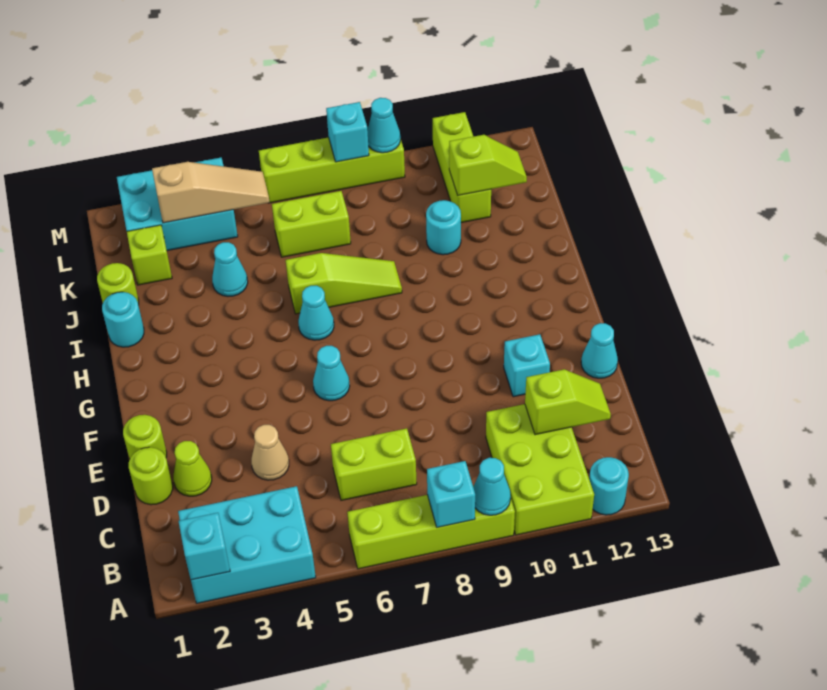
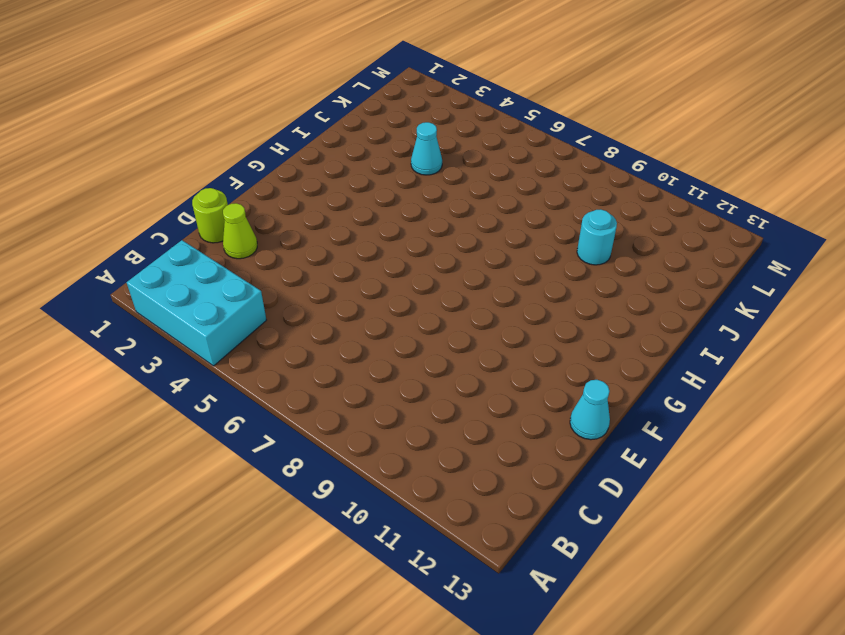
none -> lime 1x4 brick [347,485,515,569]
none -> lime 2x3 brick [486,404,594,535]
none -> cyan 1x1 round brick [589,457,629,515]
none -> lime 1x2 brick [331,428,417,500]

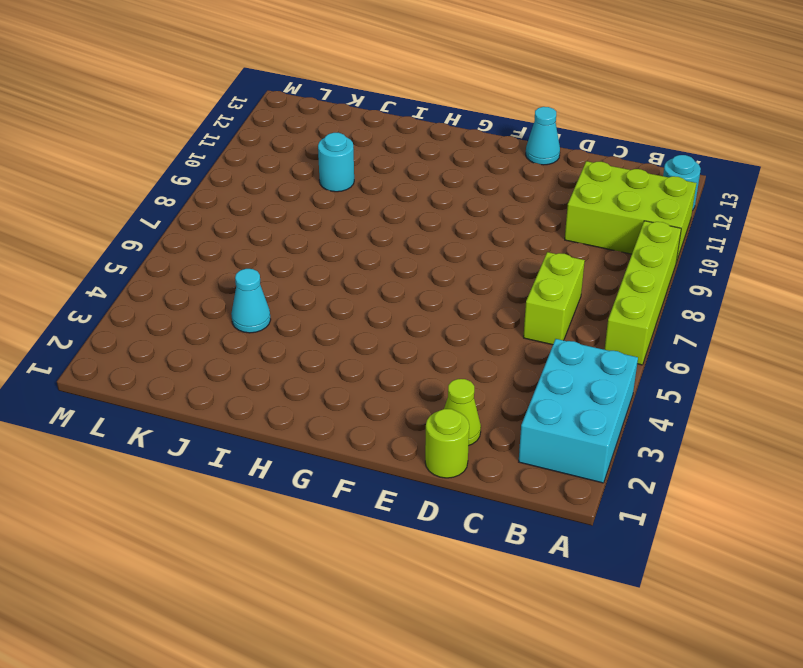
none -> tan 1x1 cone [251,425,289,480]
none -> lime 1x1 round brick [123,415,167,459]
none -> cyan 1x1 brick [504,334,550,397]
none -> cyan 1x1 cone [313,346,350,401]

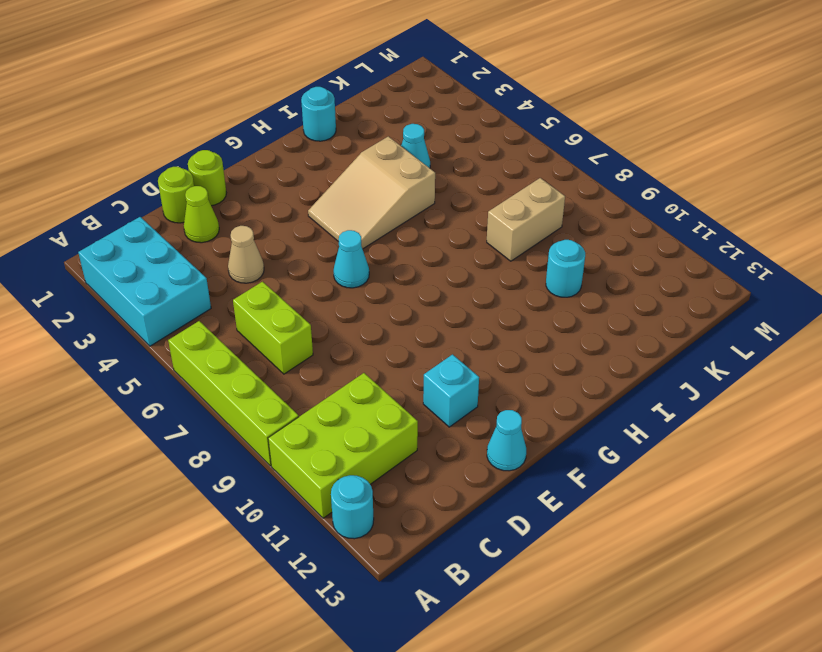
tan 2x3 slope [308,136,435,249] -> none
tan 1x2 brick [487,178,565,261] -> none
none -> cyan 1x1 cone [298,286,334,340]
none -> lime 1x3 slope [286,253,402,314]
none -> lime 1x1 round brick [97,263,139,305]
none -> lime 1x1 brick [127,225,172,285]

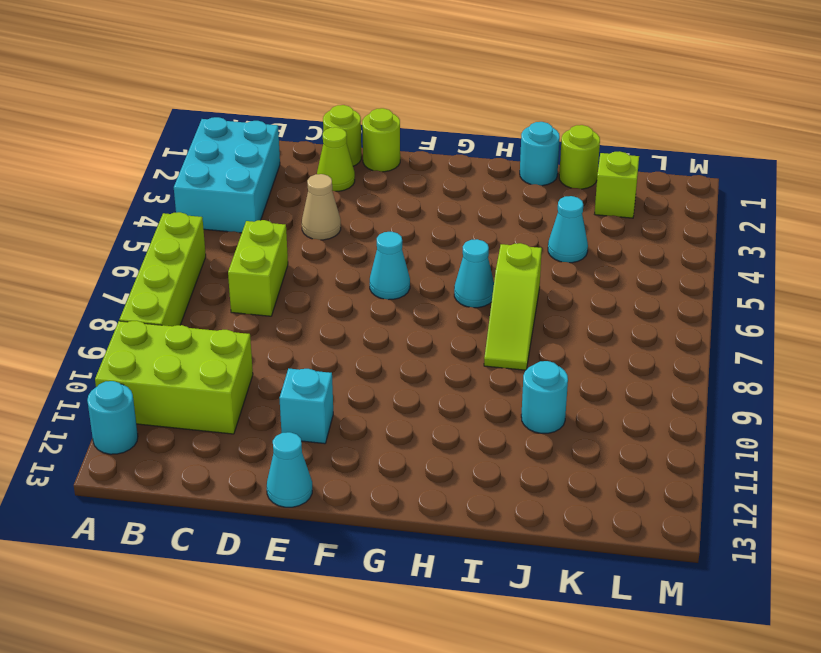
none -> lime 1x2 brick [272,191,351,257]
none -> lime 1x3 brick [433,112,491,223]
none -> cyan 2x3 brick [117,158,238,251]
none -> lime 1x4 brick [259,137,405,203]

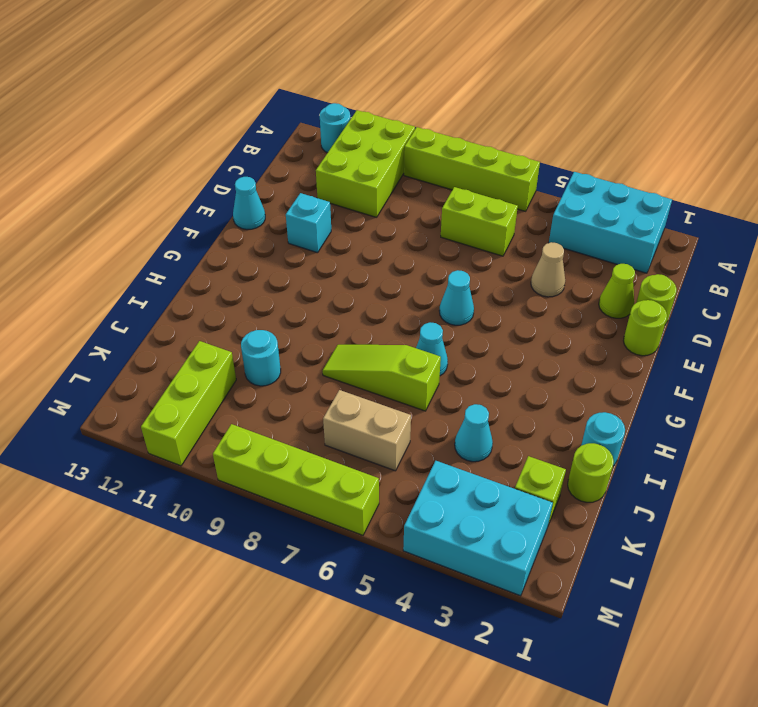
tan 1x2 brick [323,390,411,471] -> lime 1x2 brick [272,191,351,257]
none -> cyan 1x1 brick [179,513,230,580]
none -> cyan 1x1 brick [427,461,475,527]
none -> cyan 1x1 cone [473,458,511,515]
none -> lime 1x2 slope [525,369,611,435]

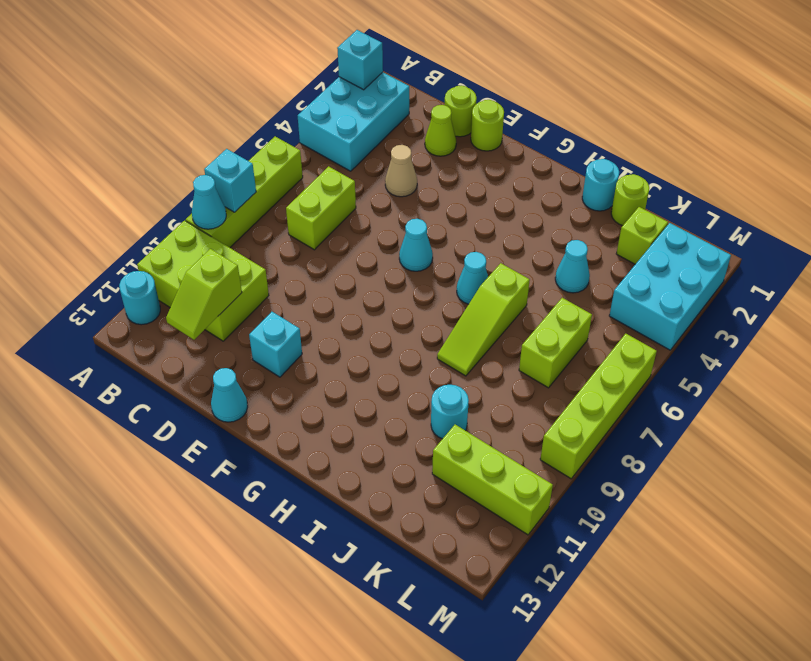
none -> lime 1x2 slope [449,135,527,195]
none -> tan 1x3 slope [152,162,269,223]
none -> cyan 1x1 brick [326,102,369,162]
none -> cyan 1x1 cone [367,98,400,153]

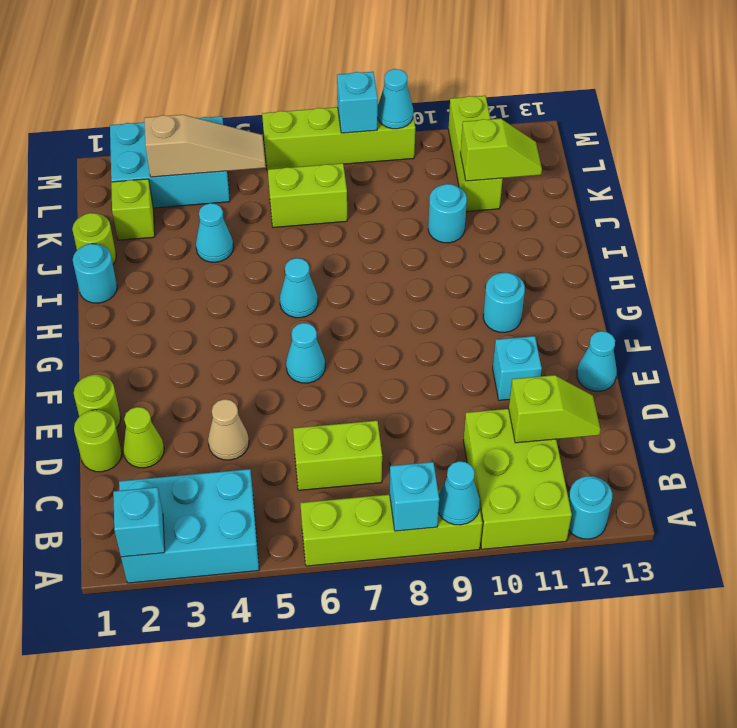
cyan 1x1 round brick [483,273,525,332] -> none
none -> lime 1x3 slope [286,253,402,314]

